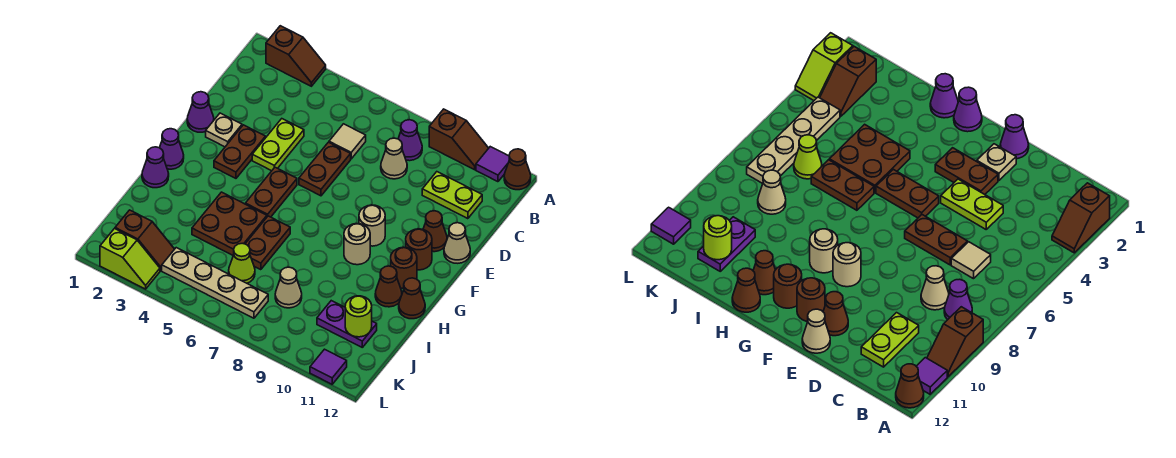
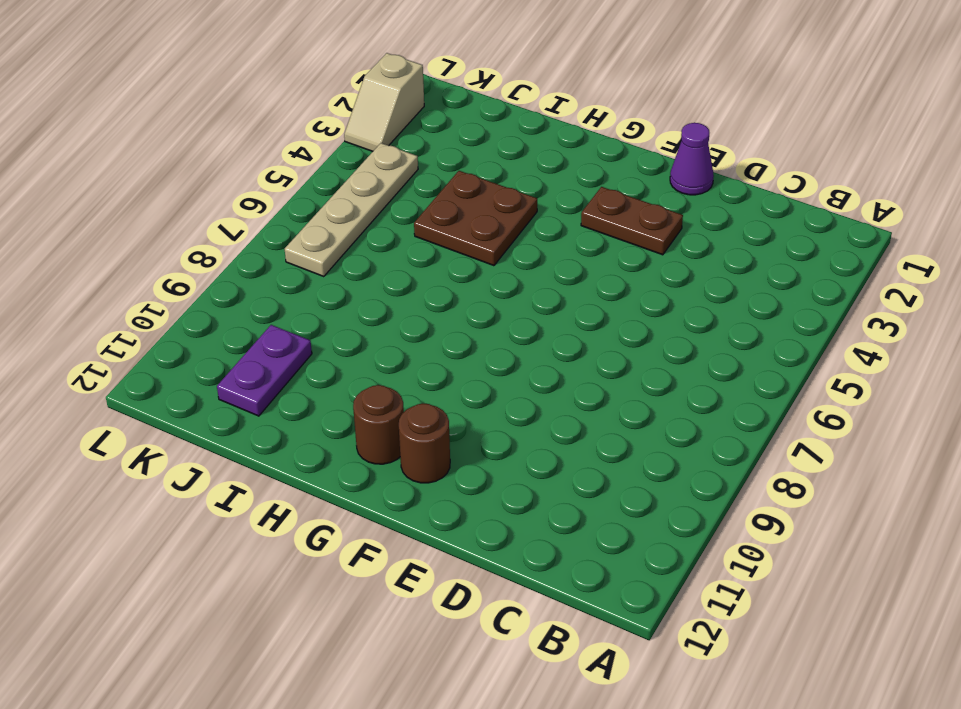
tan 1x2 slope [344,53,424,151] -> lime 1x2 slope [100,229,160,289]
none -> brown 1x2 slope [266,26,326,86]
none -> brown 1x2 slope [429,109,489,170]
none -> purple 1x1 tile [476,147,509,182]
none -> brown 1x1 cone [504,149,531,190]

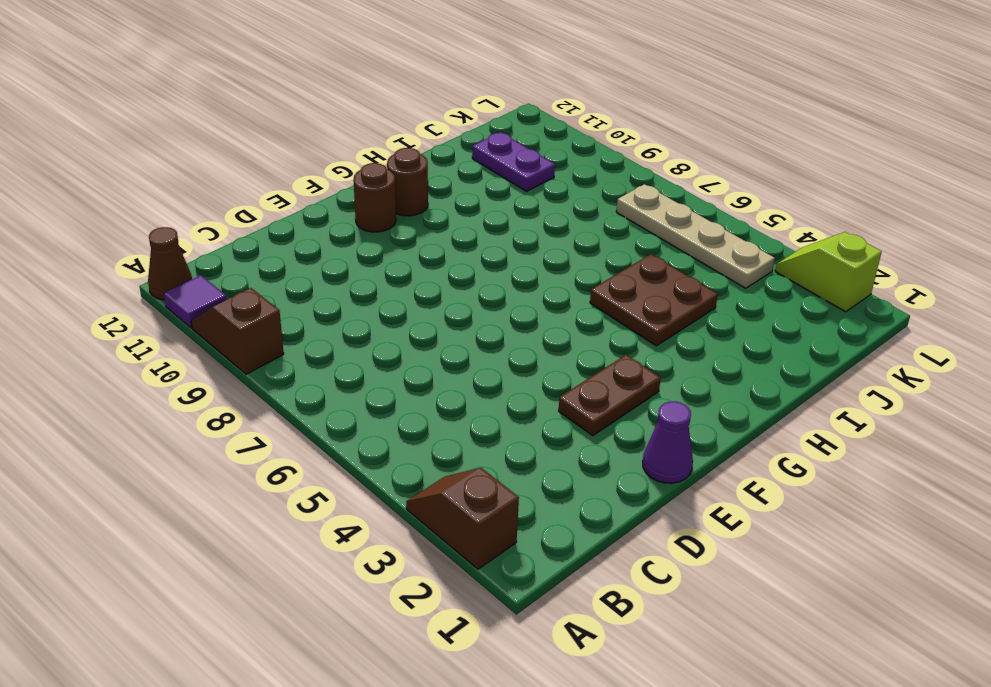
none -> purple 1x1 cone [398,120,422,161]
none -> tan 1x1 tile [329,124,366,159]
none -> tan 1x1 cone [381,138,407,179]
none -> lime 1x2 plate [422,172,482,219]

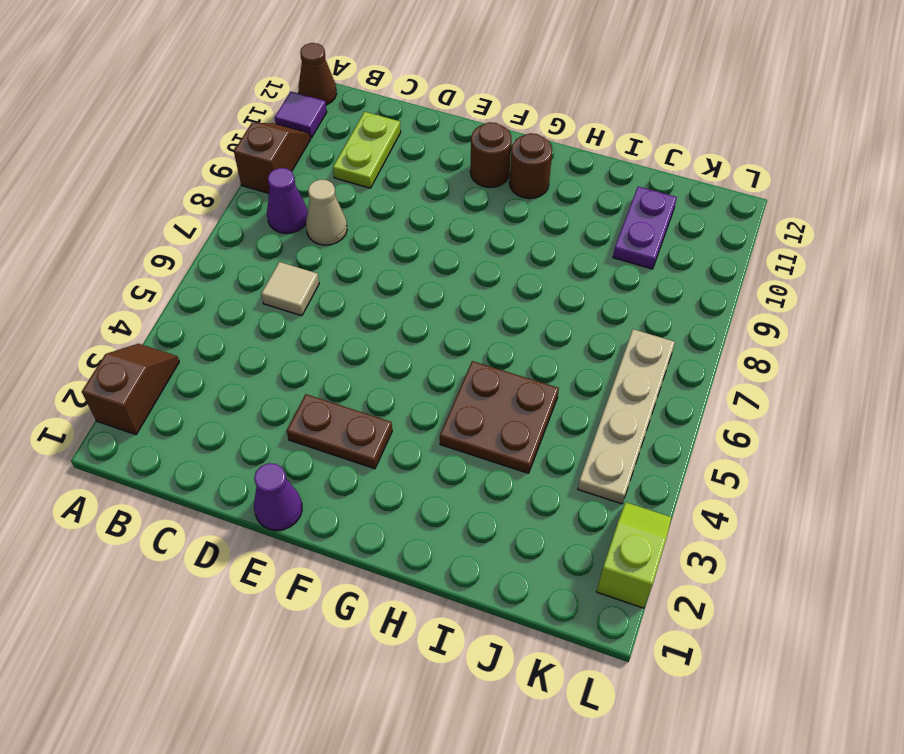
none -> lime 1x2 plate [252,119,304,171]
none -> brown 1x2 plate [299,142,351,196]
none -> tan 1x1 plate [206,113,242,147]
none -> brown 1x1 cone [423,211,447,252]

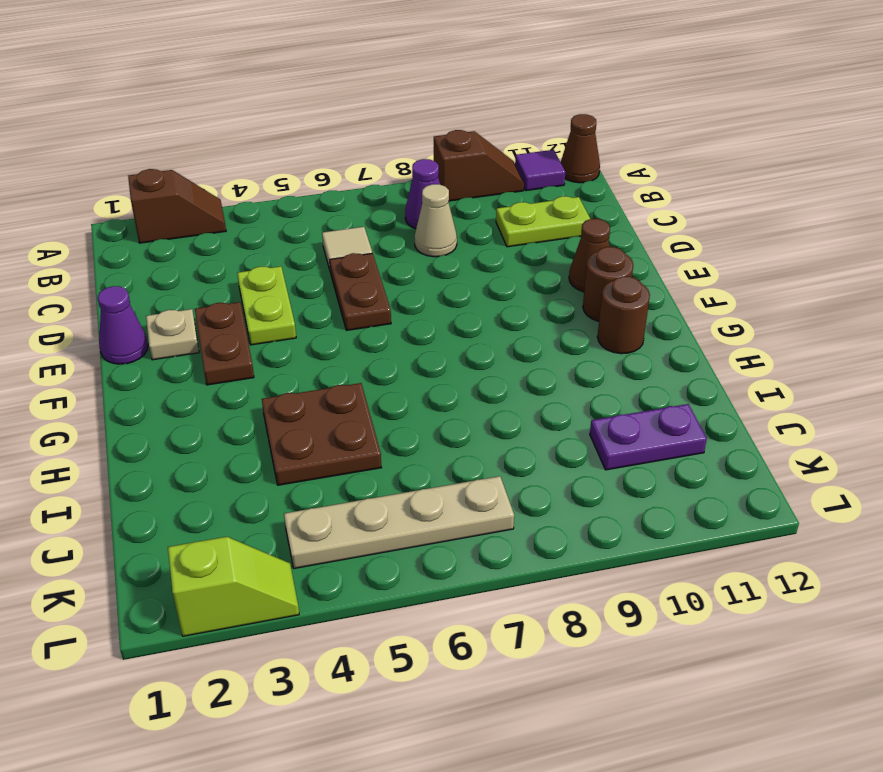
none -> tan 1x1 cone [444,223,470,263]
none -> brown 1x2 plate [245,167,297,217]
none -> tan 1x1 round brick [359,205,385,246]
none -> purple 1x1 cone [160,129,184,169]

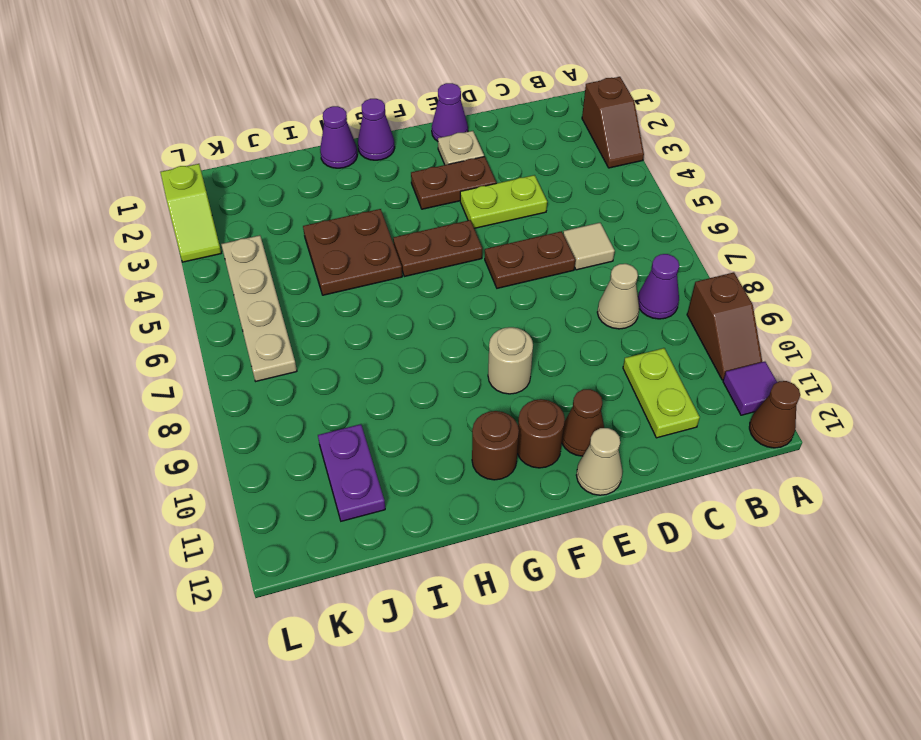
none -> tan 1x1 round brick [344,224,370,265]
none -> brown 1x2 plate [245,216,290,270]
none -> brown 1x1 cone [375,266,402,307]
none -> brown 1x1 cone [399,278,425,319]

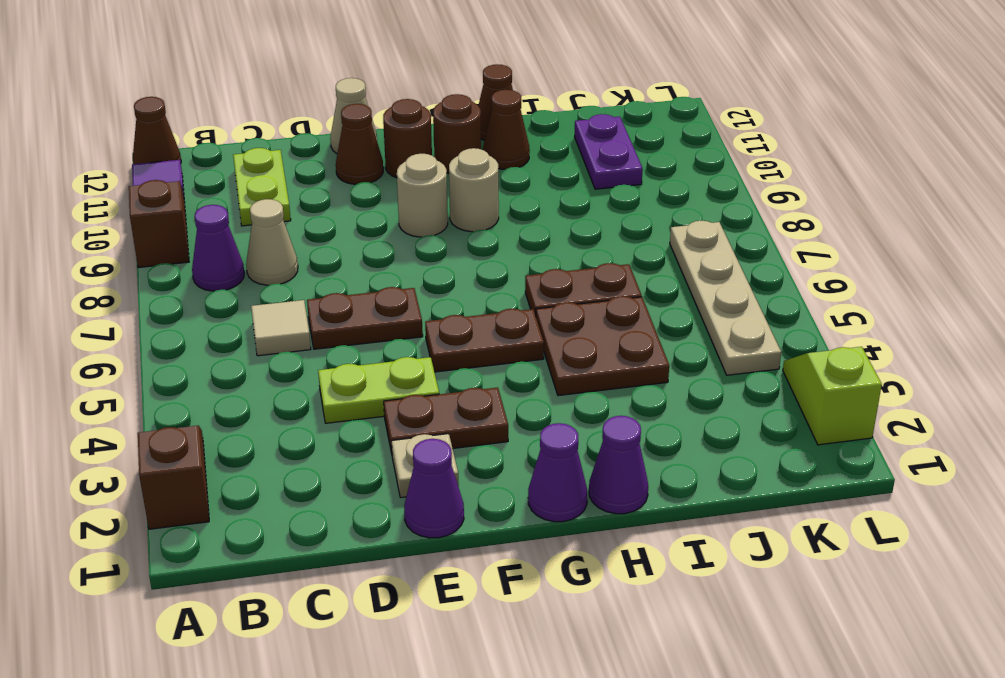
none -> lime 1x1 cone [229,243,255,283]
none -> tan 1x1 cone [275,267,302,308]
none -> brown 1x2 slope [115,210,174,271]
none -> purple 1x1 tile [310,349,347,384]

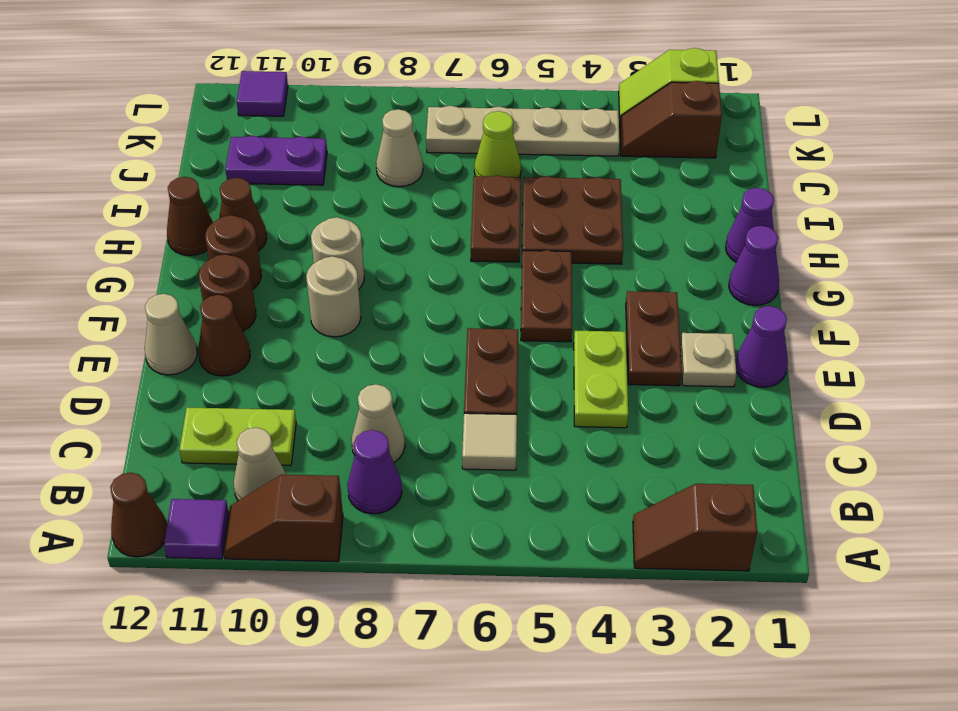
tan 1x1 cone [234,428,286,501] -> none
none -> lime 1x1 round brick [345,296,372,337]

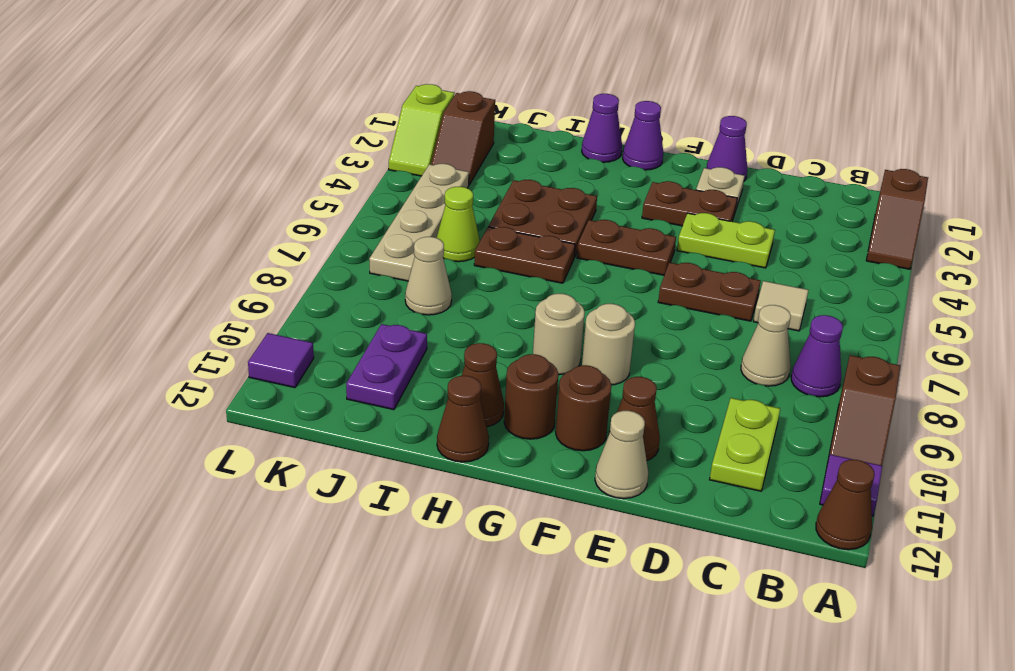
none -> lime 1x1 round brick [345,296,372,337]

